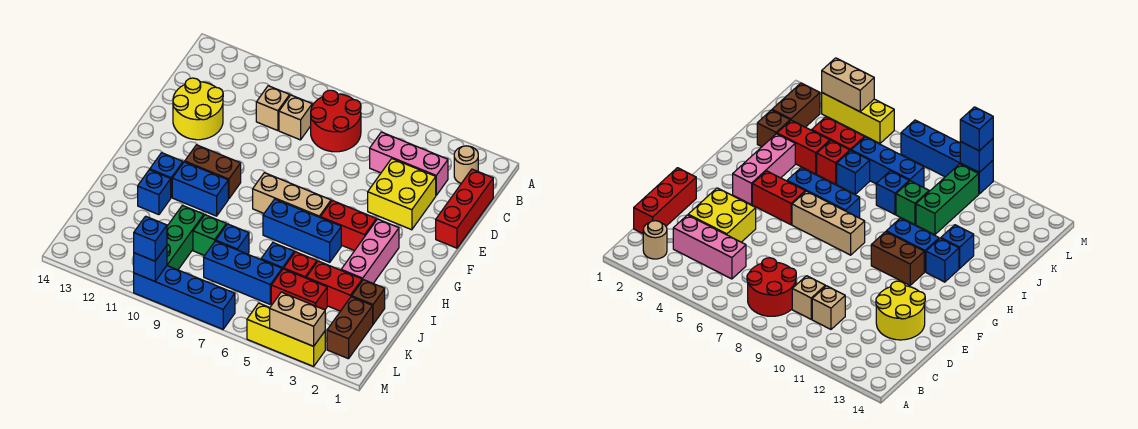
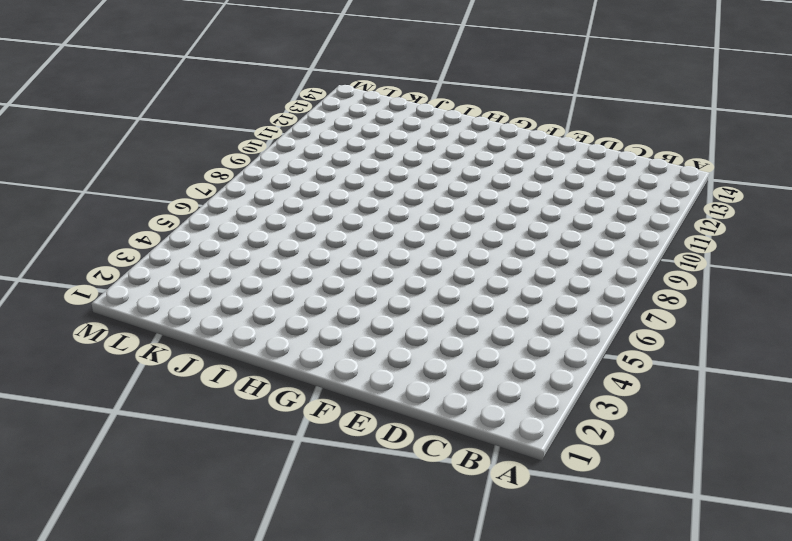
none -> tan 1x1 round brick [454,146,478,183]
none -> red 2x2 round brick [311,90,361,152]
none -> red 1x3 brick [436,169,493,248]
none -> pink 1x3 brick [370,132,448,195]

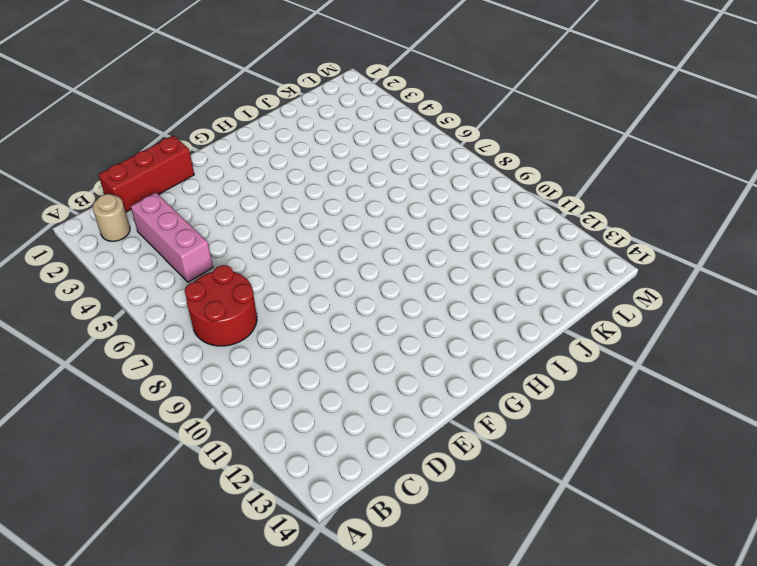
none -> tan 1x1 brick [279,95,312,140]
none -> tan 1x1 brick [256,86,290,131]
none -> yellow 2x2 brick [368,159,436,230]
none -> yellow 2x2 round brick [173,78,223,140]

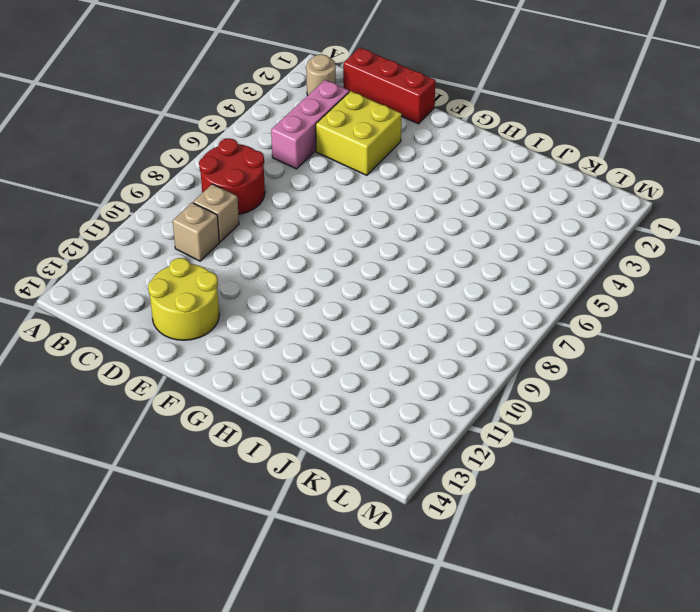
none -> pink 1x3 brick [341,219,399,283]
none -> red 1x2 brick [320,201,376,251]
none -> tan 1x3 brick [253,173,331,217]
none -> brown 1x2 brick [185,145,241,199]

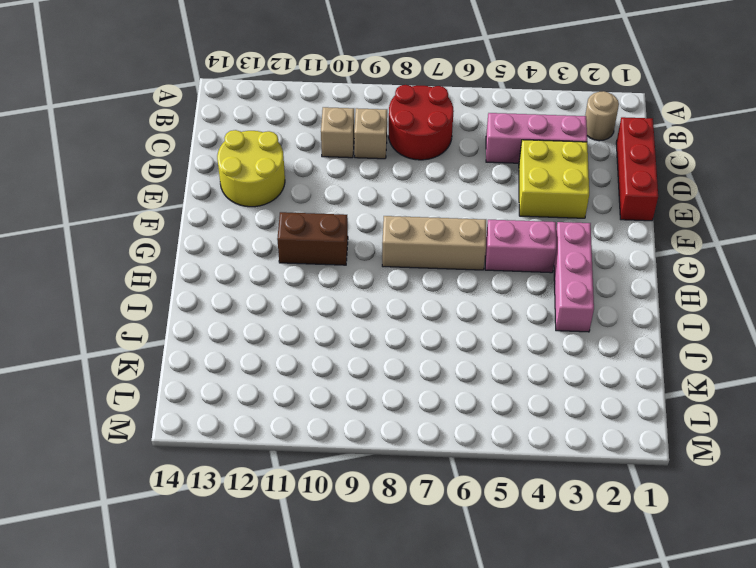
pink 1x2 brick [485,220,556,273] -> red 1x2 brick [320,201,376,251]
none -> blue 1x3 brick [263,199,341,262]
none -> blue 1x2 brick [172,162,228,216]
none -> blue 1x1 brick [150,153,183,197]
none -> blue 1x1 brick [138,170,171,215]

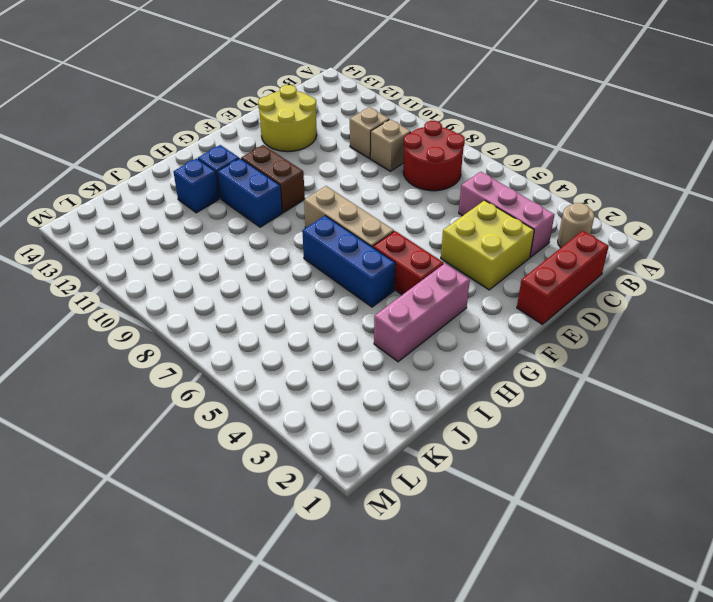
none -> brown 1x1 brick [352,280,385,324]
none -> red 1x2 brick [306,261,362,311]
none -> red 1x1 brick [284,252,317,278]
none -> blue 1x1 brick [261,243,294,270]

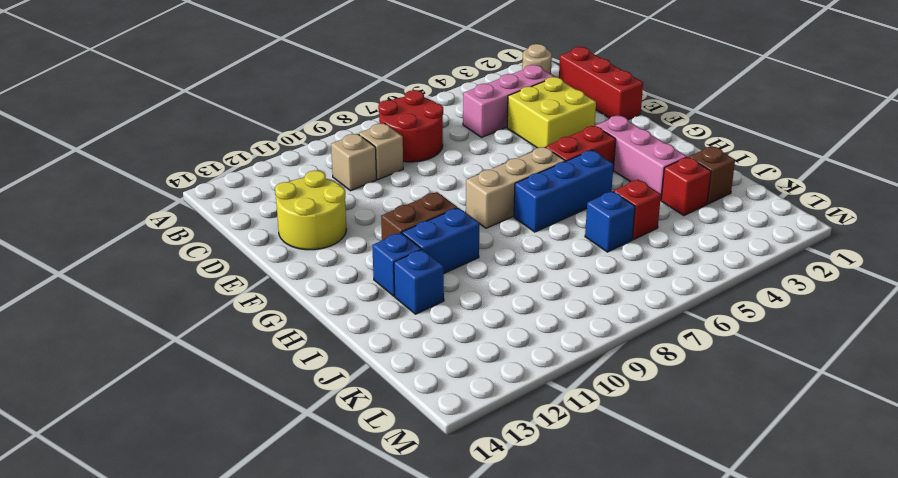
red 1x1 brick [661,157,711,216] -> red 1x2 brick [306,261,362,311]
none -> blue 1x1 brick [216,224,249,254]
none -> green 1x1 brick [193,215,226,256]
none -> green 1x3 brick [167,205,204,270]
none -> brown 1x2 brick [327,297,373,359]

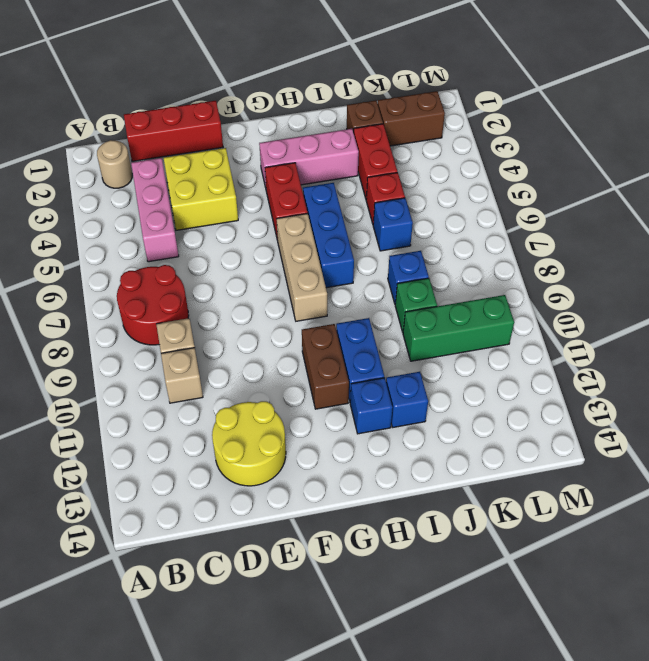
none -> red 1x2 brick [271,269,327,310]
none -> blue 1x3 brick [204,241,282,304]
none -> yellow 1x3 brick [247,303,325,366]
none -> blue 1x4 brick [134,266,235,329]

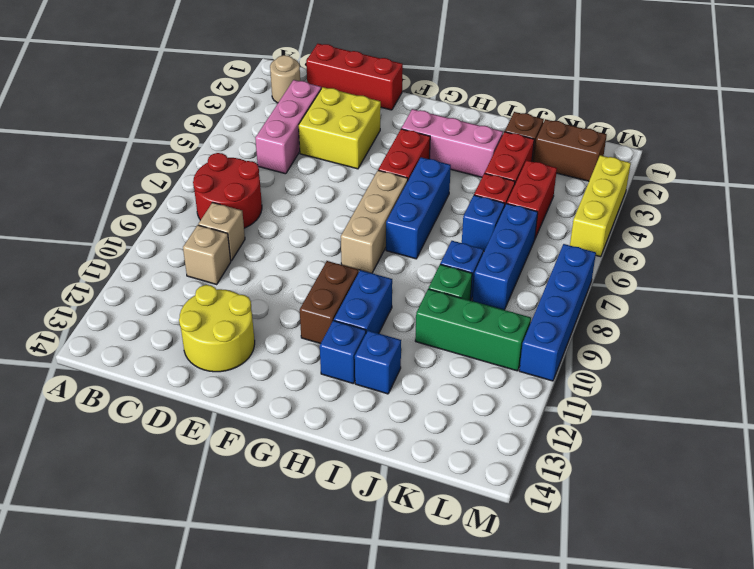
none -> tan 1x2 brick [270,292,325,346]
none -> blue 1x1 brick [134,246,167,281]
none -> blue 1x1 brick [134,216,167,261]

